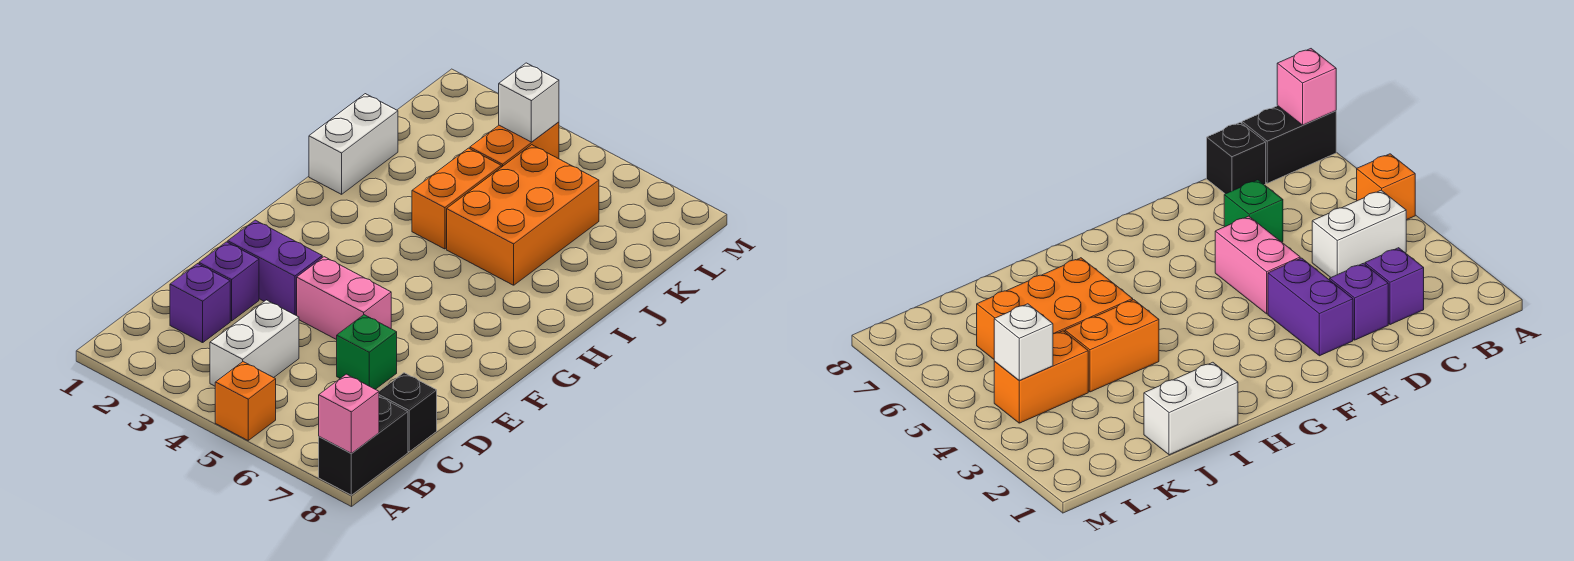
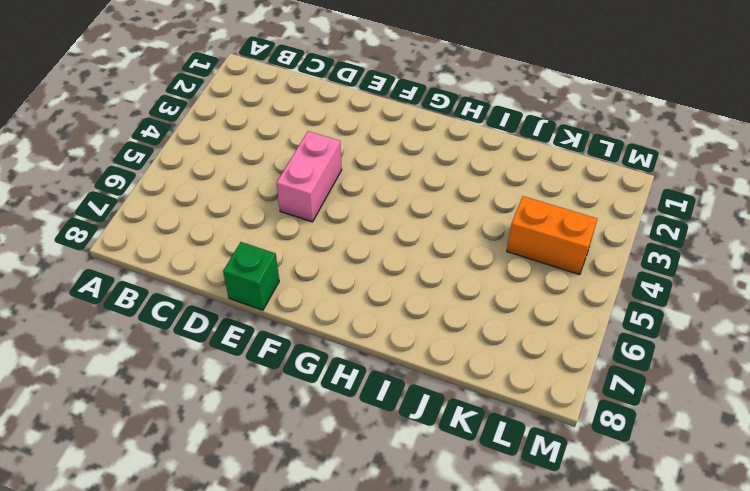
green 1x1 brick [223,242,279,310] -> green 1x1 brick moved to [337,315,397,389]
none -> orange 1x1 brick [215,362,276,440]
none -> black 1x2 brick [319,397,408,495]
none -> white 1x2 brick [210,300,299,386]

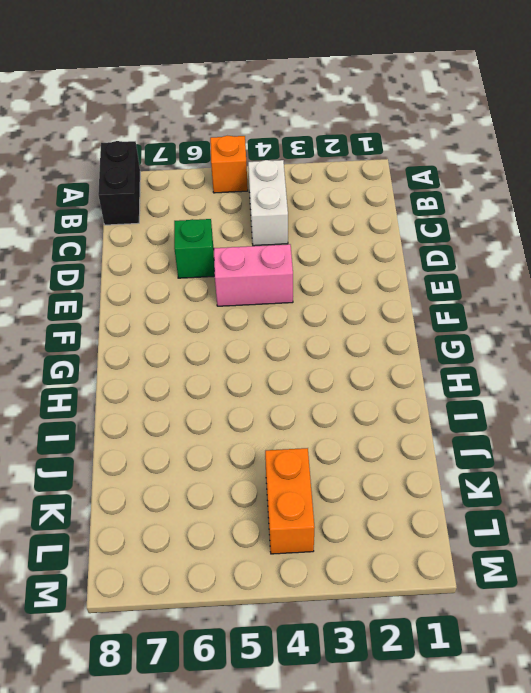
none -> purple 1x1 brick [170,264,230,343]
none -> black 1x1 brick [379,373,437,452]
none -> purple 1x1 brick [199,242,259,321]

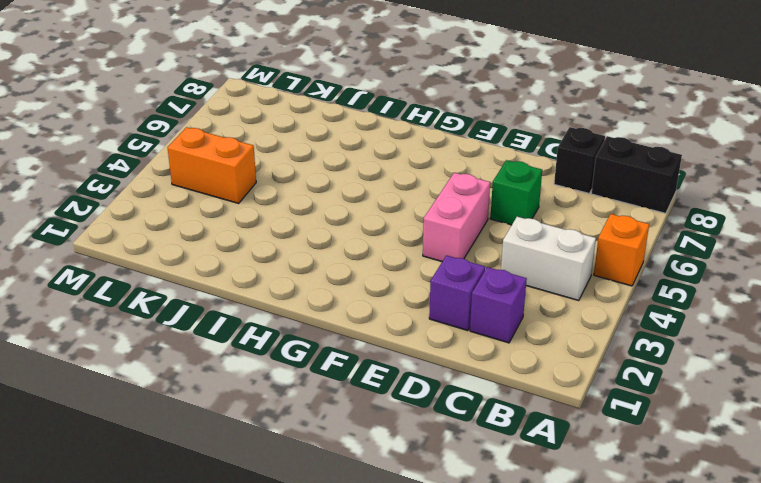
none -> purple 1x2 brick [228,220,322,316]
none -> white 1x2 brick [309,94,398,194]
none -> orange 1x2 brick [412,148,501,249]

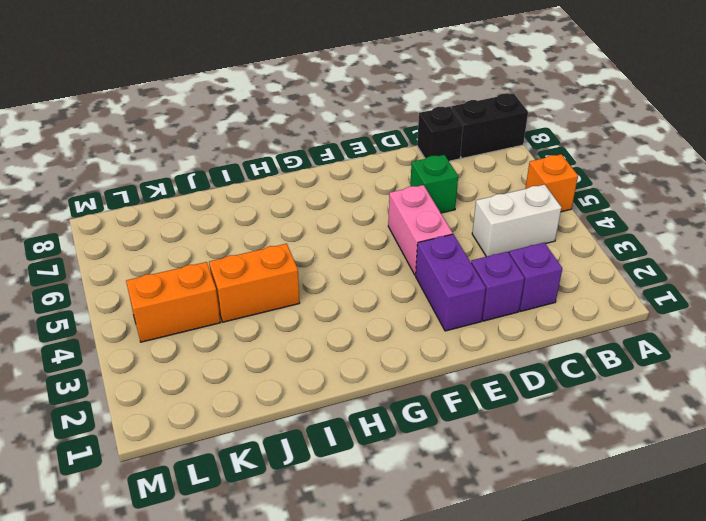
none -> white 1x2 brick [309,94,398,194]
none -> orange 2x3 brick [447,145,599,285]
none -> pink 1x1 brick [319,374,379,454]

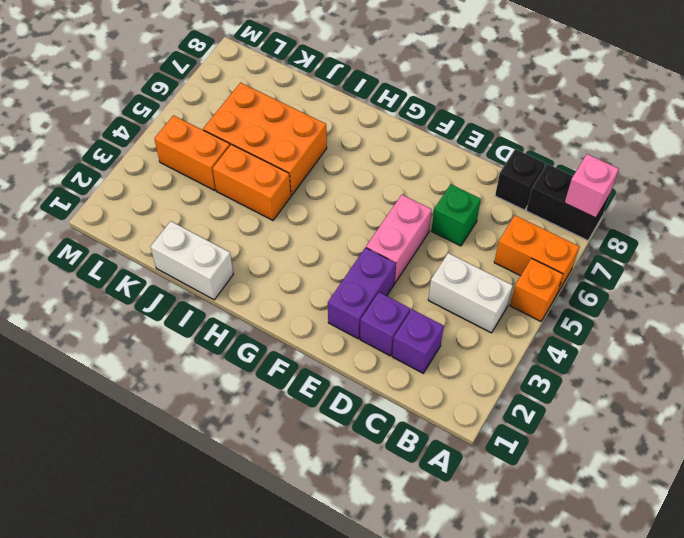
orange 1x2 brick [494,215,579,294] -> none
none -> white 1x1 brick [499,63,559,142]

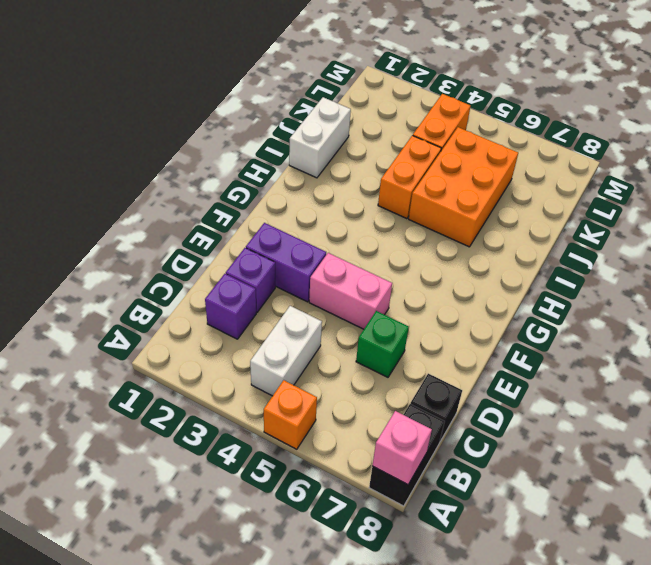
none -> white 1x1 brick [499,63,559,142]

